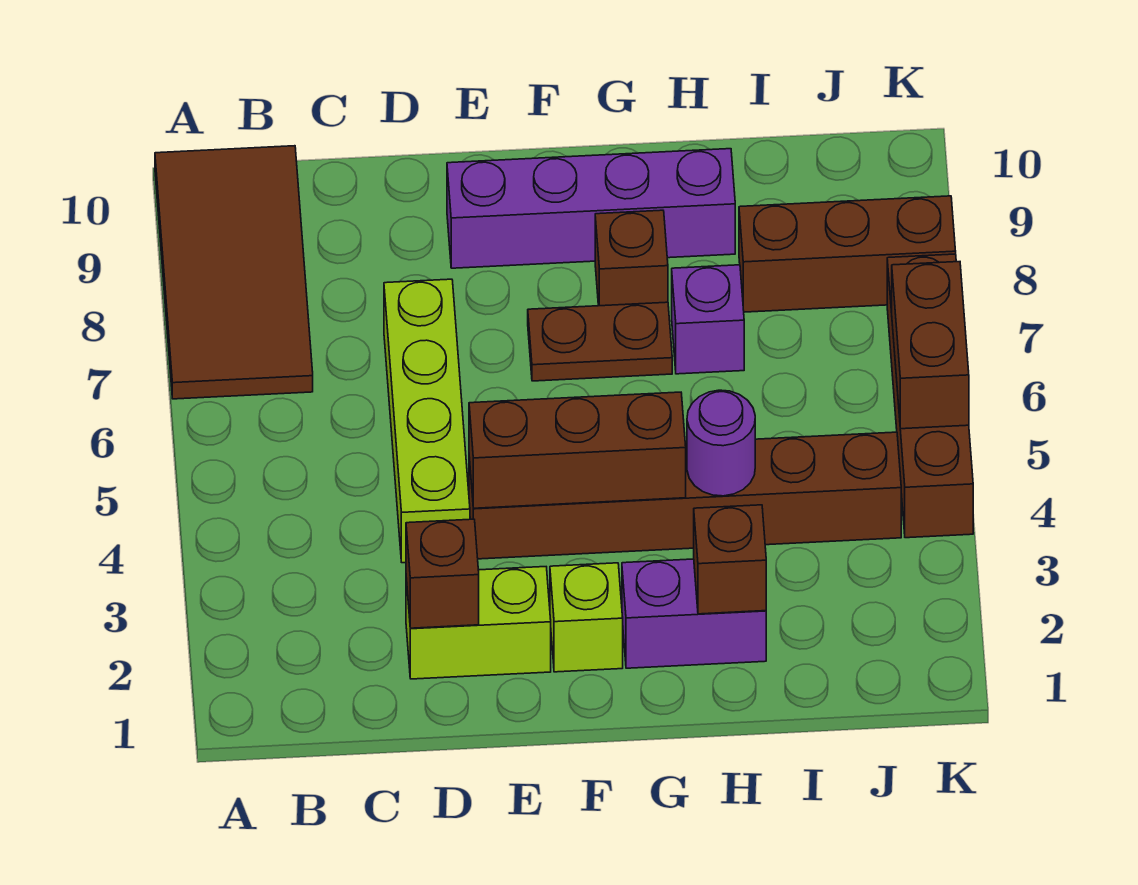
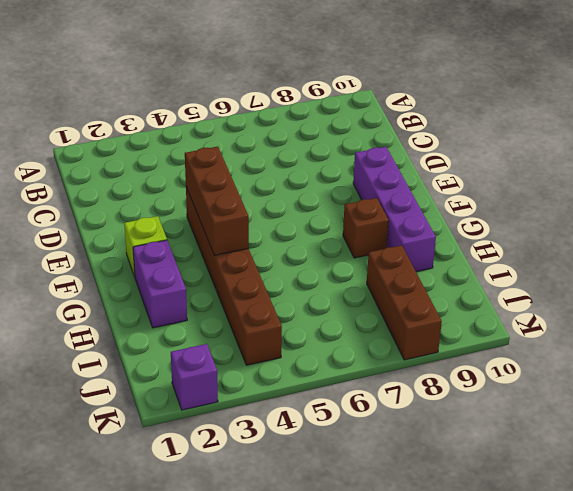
purple 1x1 brick [171,344,218,410] -> purple 1x1 brick moved to [672,265,744,374]
none -> brown 2x4 tile [155,146,313,399]
none -> lime 1x2 brick [406,567,551,679]
none -> lime 1x4 brick [384,279,470,563]

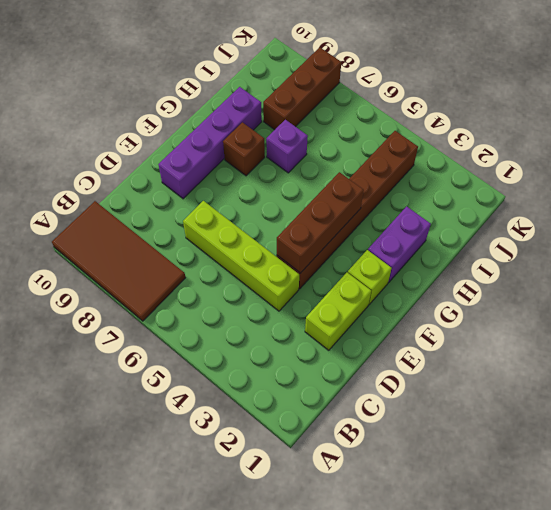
none -> brown 1x2 plate [528,302,672,381]
none -> brown 1x4 brick [887,254,973,538]
none -> brown 1x1 brick [406,519,479,628]

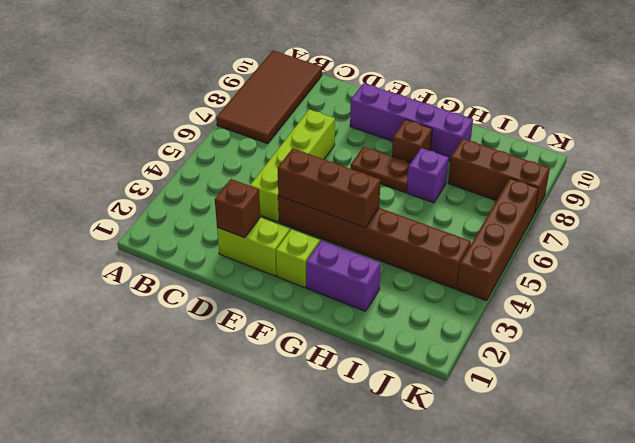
none -> brown 1x1 brick [694,505,766,614]
none -> purple 1x1 round brick [687,390,755,496]
none -> brown 1x2 brick [892,262,969,429]

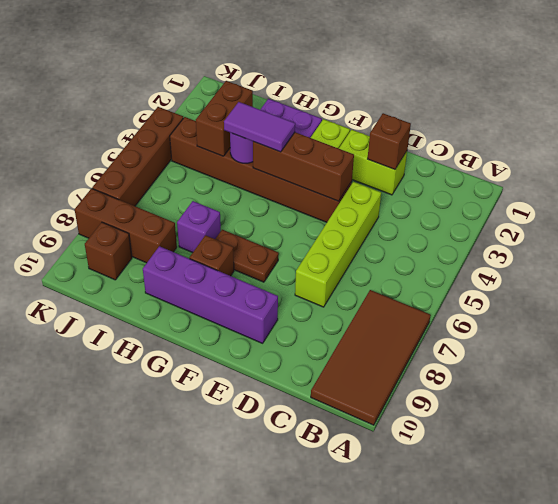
purple 1x2 tile [224,102,295,152] -> none
brown 1x2 brick [196,81,253,156] -> brown 1x2 brick moved to [892,262,969,429]
brown 1x1 brick [85,222,132,280] -> brown 1x1 brick moved to [694,505,766,614]

